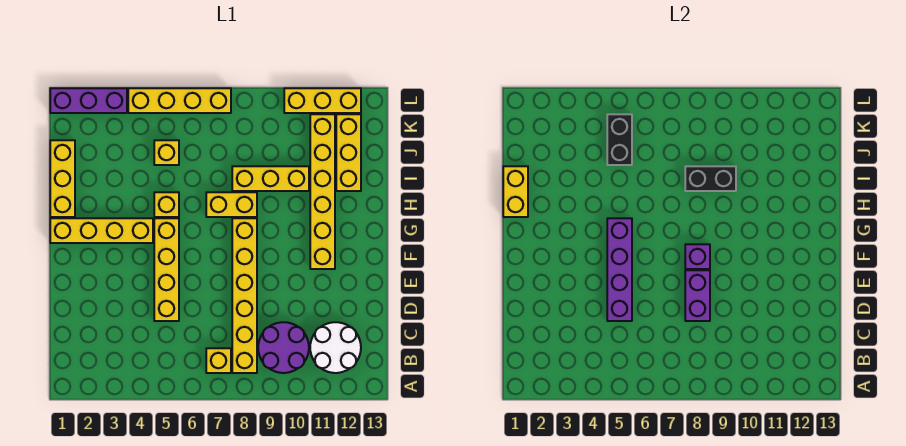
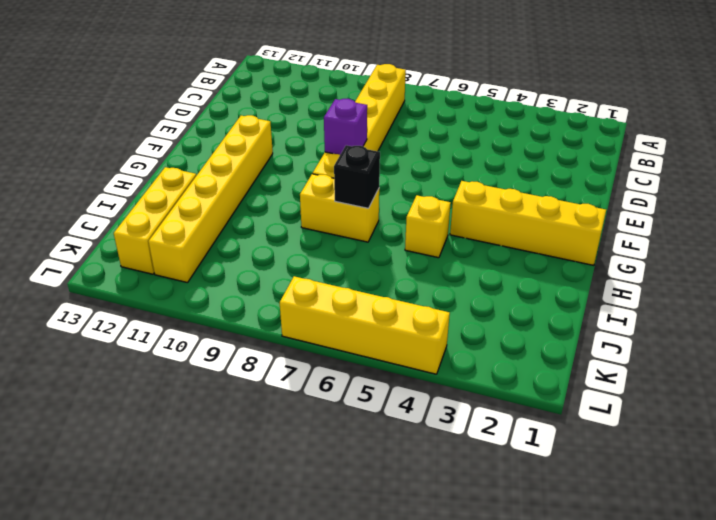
black 1x1 brick [334,145,380,208] -> none
none -> yellow 1x1 brick [206,348,231,373]
none -> purple 2x2 round brick [258,322,309,373]
none -> white 2x2 round brick [310,322,361,373]

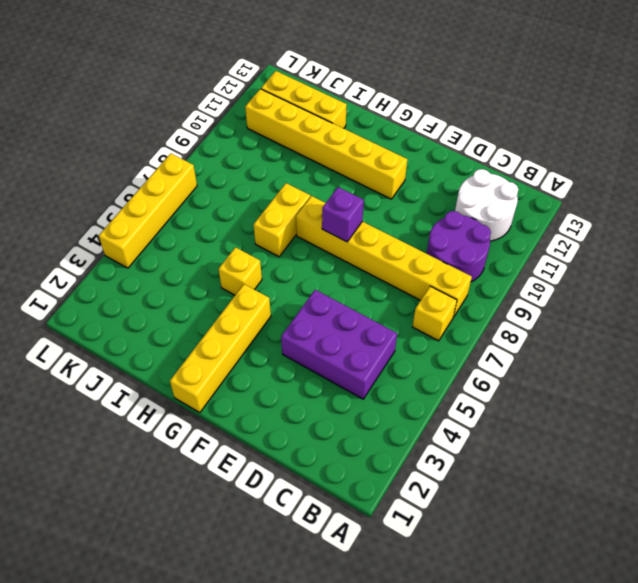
purple 2x3 brick [281,290,397,399] -> yellow 1x4 brick [154,218,179,321]
none -> yellow 1x3 brick [50,140,75,217]
none -> yellow 1x3 brick [232,166,309,191]
none -> yellow 1x1 brick [154,140,179,165]

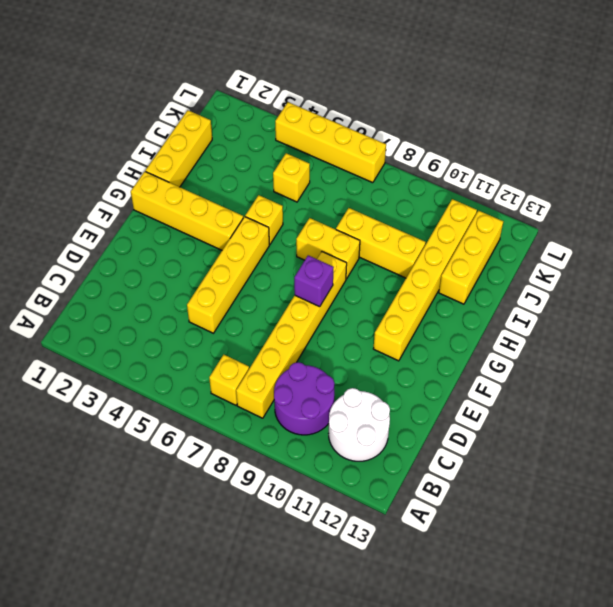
none -> purple 1x3 brick [50,88,127,113]
none -> yellow 1x3 brick [284,88,361,113]
none -> purple 1x4 brick [607,218,632,321]

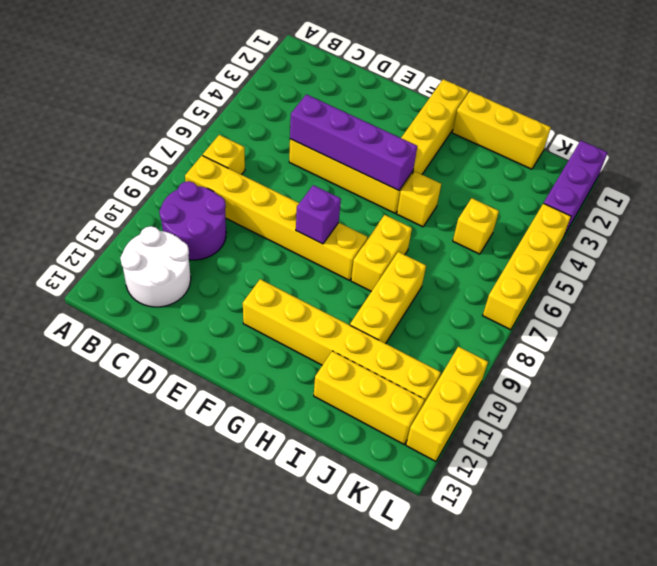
none -> purple 1x2 brick [685,270,710,321]
none -> yellow 1x2 brick [503,166,528,217]
none -> black 1x2 brick [685,166,736,191]

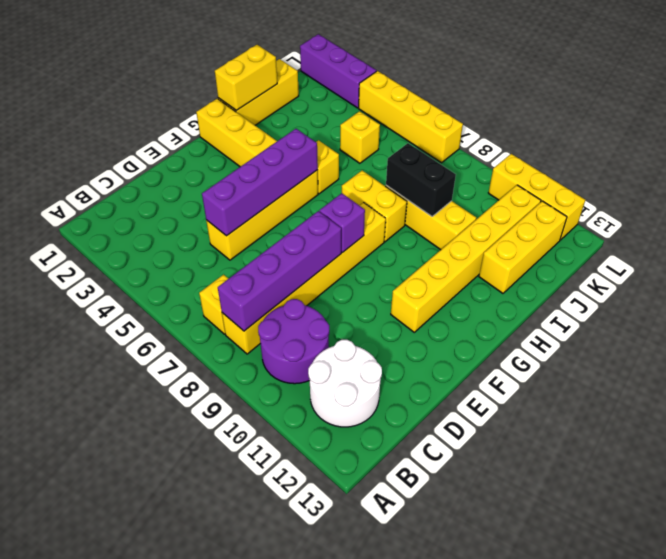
purple 1x4 brick [218,211,341,331] -> purple 1x2 brick [685,270,710,321]
none -> black 1x2 brick [607,114,632,165]

